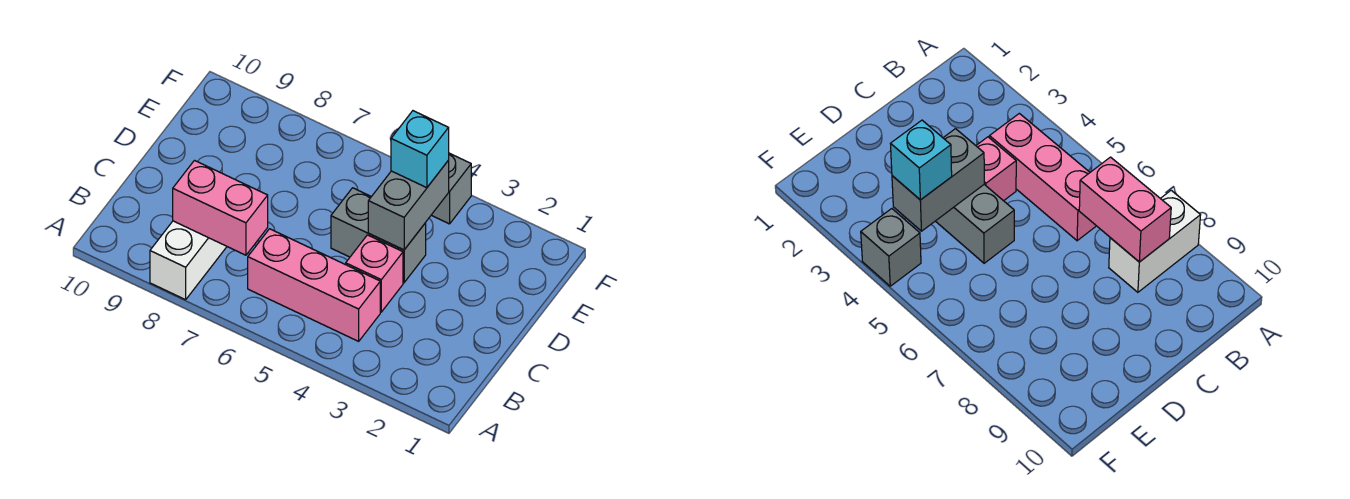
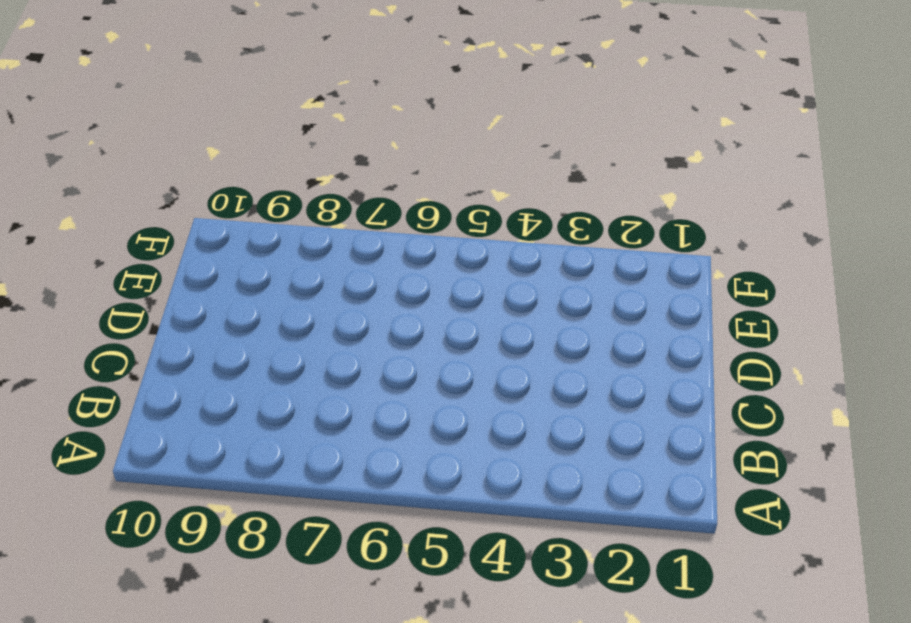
none -> white 1x2 brick [150,221,227,300]
none -> pink 1x3 brick [248,229,380,341]

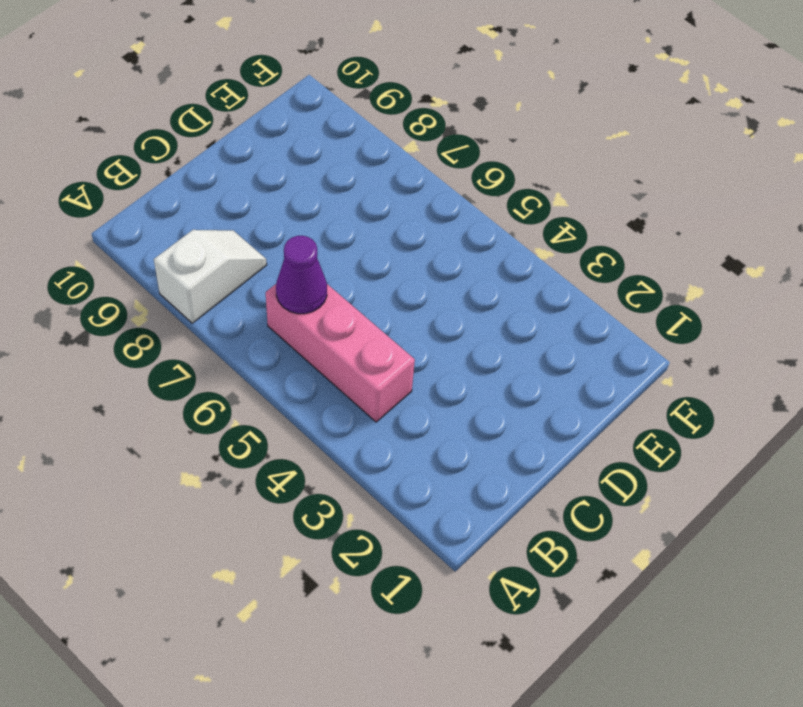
white 1x2 slope [154,230,267,323] -> white 1x2 brick [150,221,227,300]
purple 1x1 cone [276,236,327,314] -> none
none -> pink 1x1 brick [346,235,403,312]
none -> grey 1x2 brick [331,188,426,283]

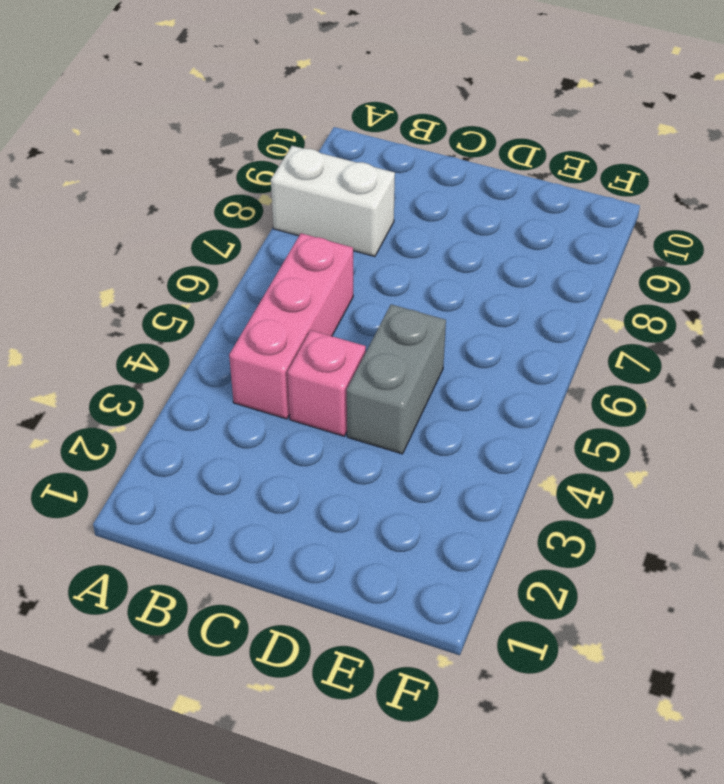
none -> grey 1x1 brick [432,153,471,224]
none -> pink 1x2 brick [173,161,268,255]

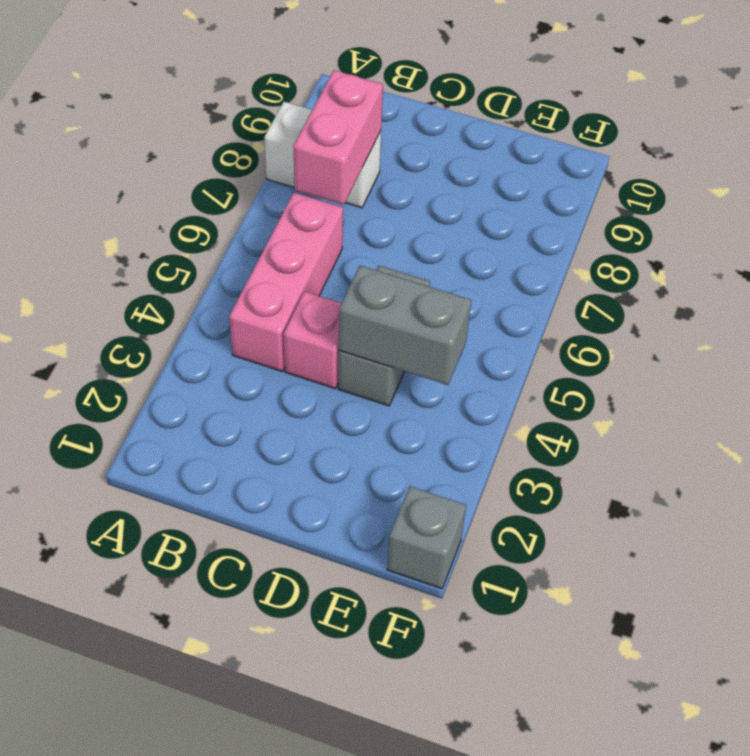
grey 1x1 brick [387,486,466,589] -> grey 1x1 brick moved to [432,153,471,224]
none -> cyan 1x1 brick [391,111,449,188]

